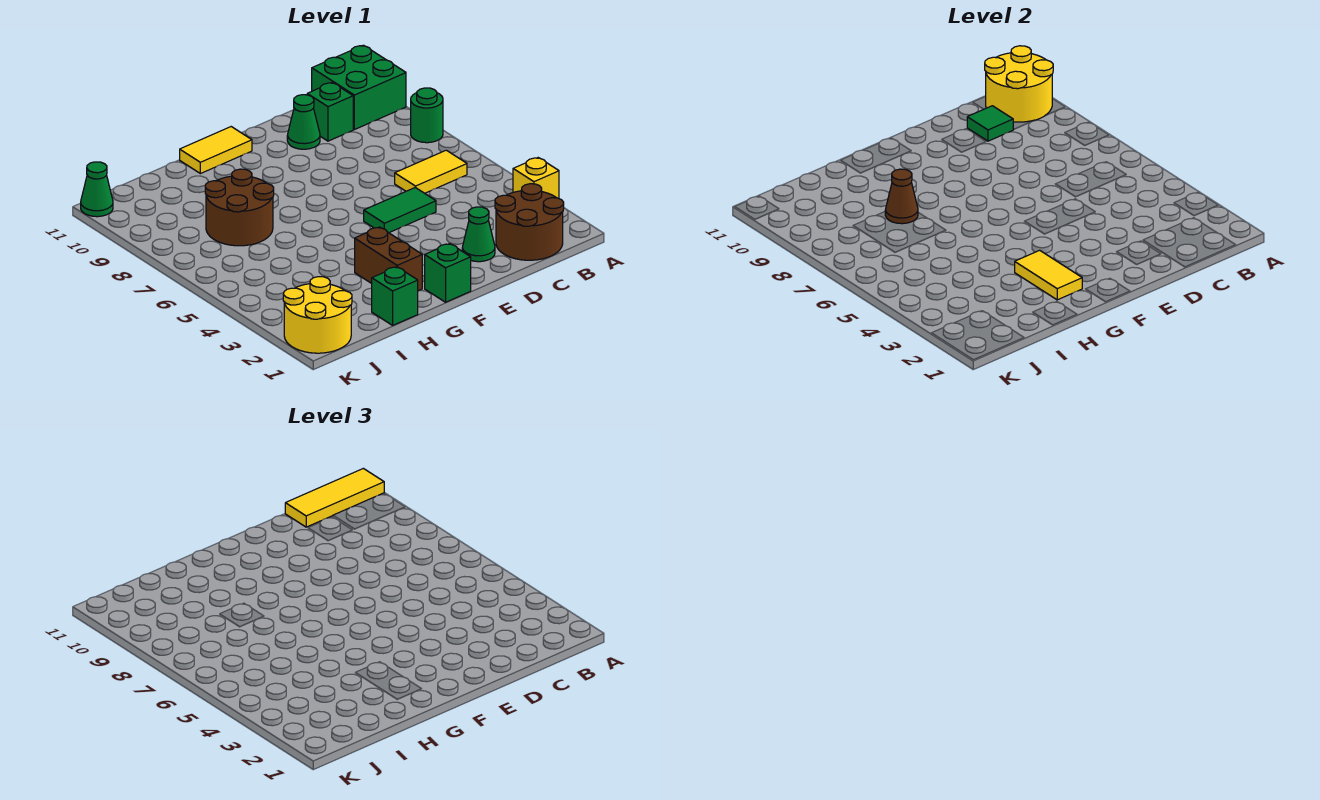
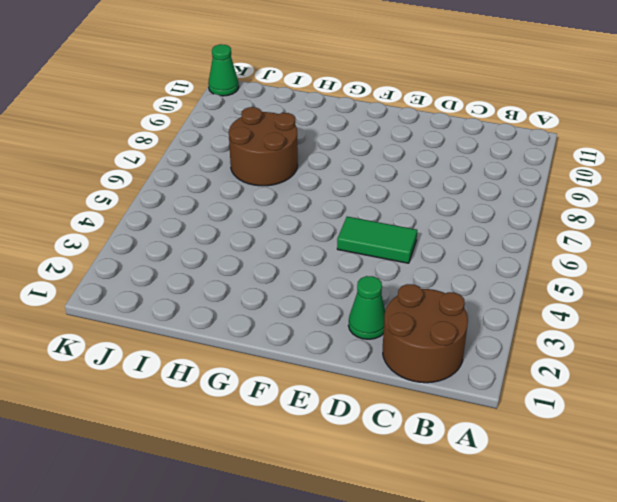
none -> yellow 1x1 brick [513,158,559,199]
none -> green 1x1 round brick [411,88,443,143]
none -> green 2x2 brick [312,45,406,130]

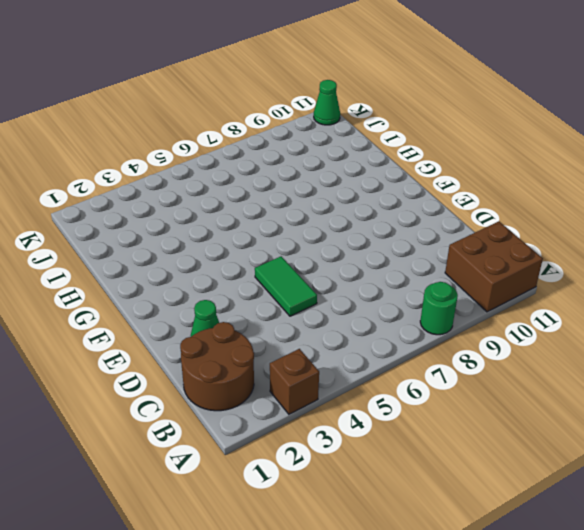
brown 1x1 brick [270,349,319,414] -> yellow 1x1 brick [513,158,559,199]
brown 2x2 brick [445,222,543,312] -> green 2x2 brick [312,45,406,130]
none -> yellow 1x2 tile [395,150,467,193]
none -> green 1x1 brick [307,82,353,141]
none -> green 1x1 cone [287,95,320,149]

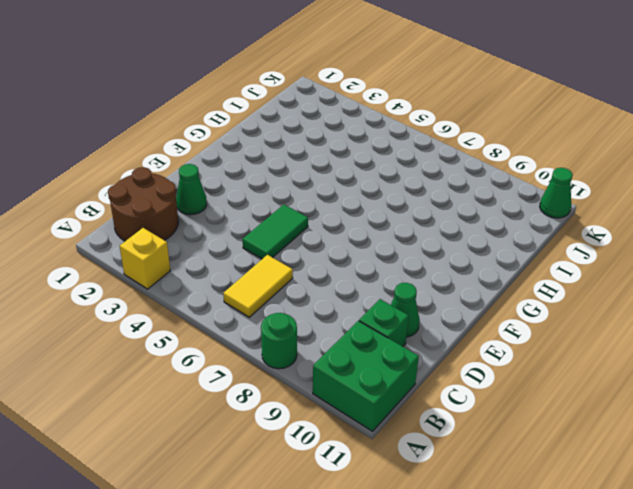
none -> green 1x1 brick [425,244,471,302]
none -> yellow 1x2 tile [180,127,252,174]
none -> brown 1x2 brick [355,227,422,291]

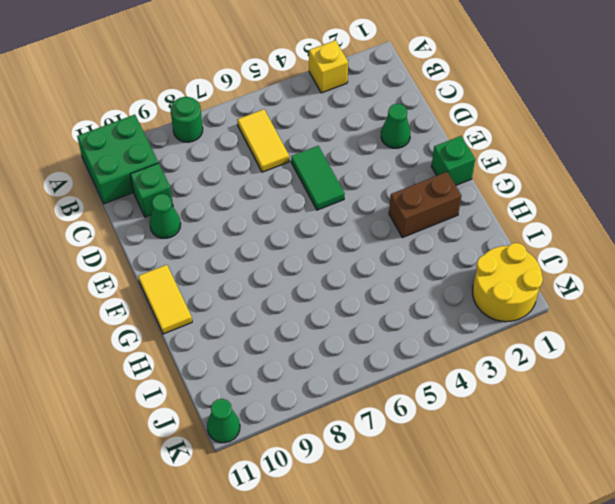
none -> brown 2x2 round brick [495,184,564,260]
none -> green 1x1 brick [372,267,418,325]
none -> brown 2x2 round brick [205,169,274,246]

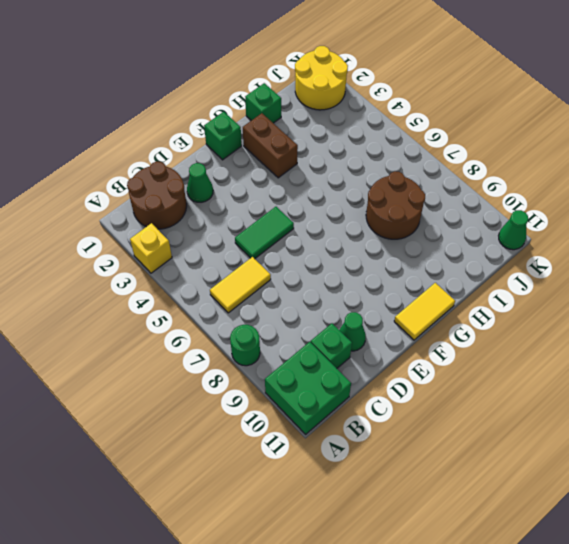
none -> yellow 2x2 round brick [985,46,1053,122]
none -> green 1x1 tile [967,106,1013,141]
none -> yellow 1x2 tile [1015,250,1082,300]

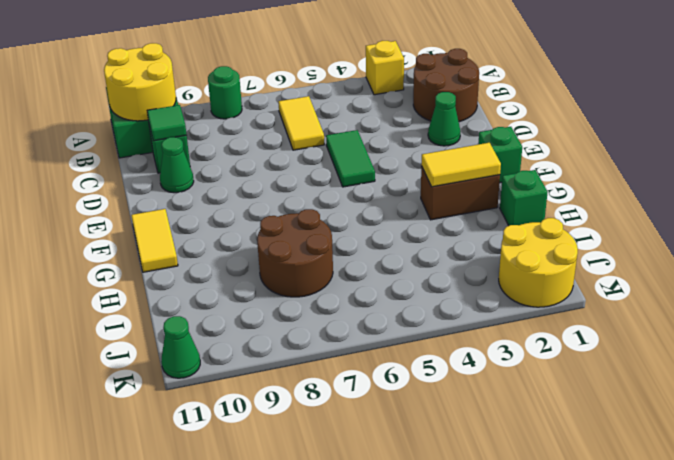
none -> brown 1x1 cone [885,169,918,224]
none -> yellow 1x3 tile [285,468,384,527]

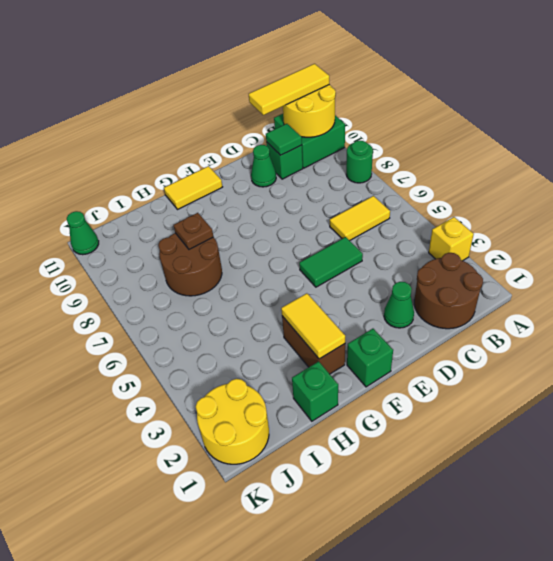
brown 1x1 plate [173,213,213,249] -> brown 1x1 cone [885,169,918,224]

